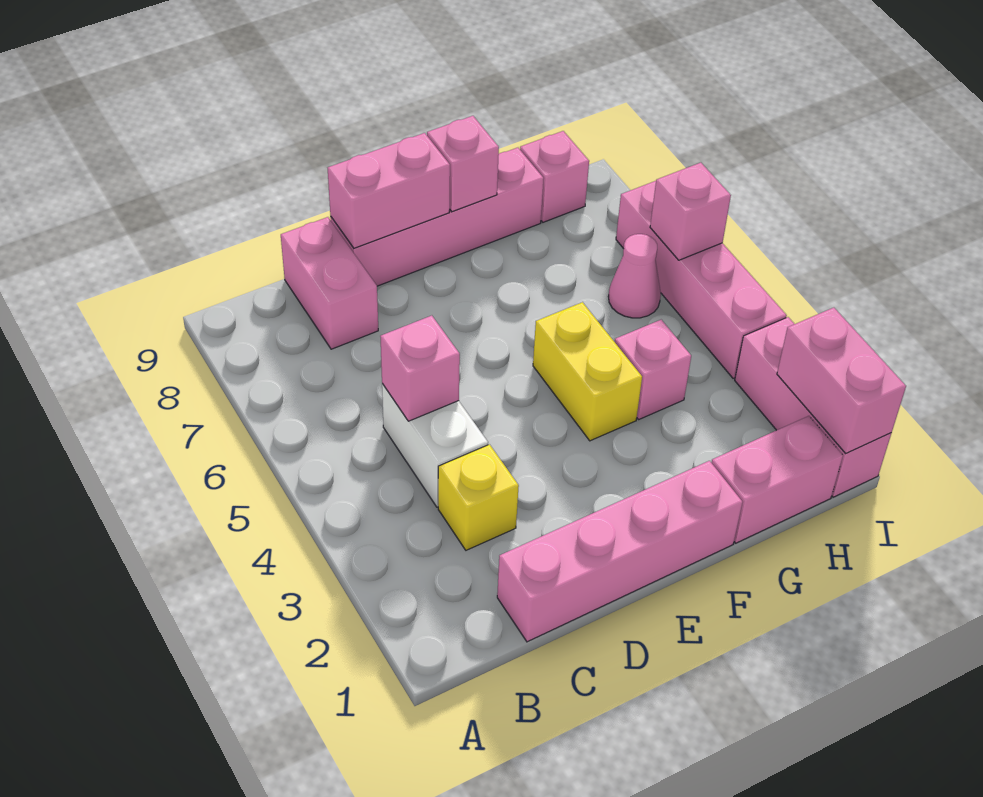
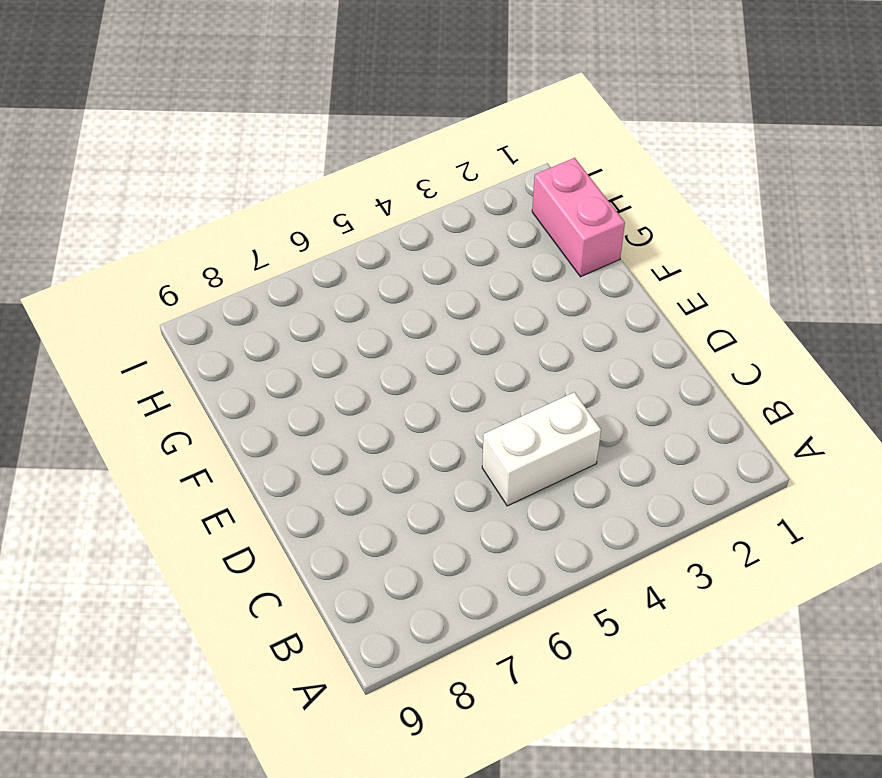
none -> pink 1x4 brick [497,461,743,642]
none -> yellow 1x1 brick [438,444,519,550]
none -> pink 1x2 brick [281,217,378,349]

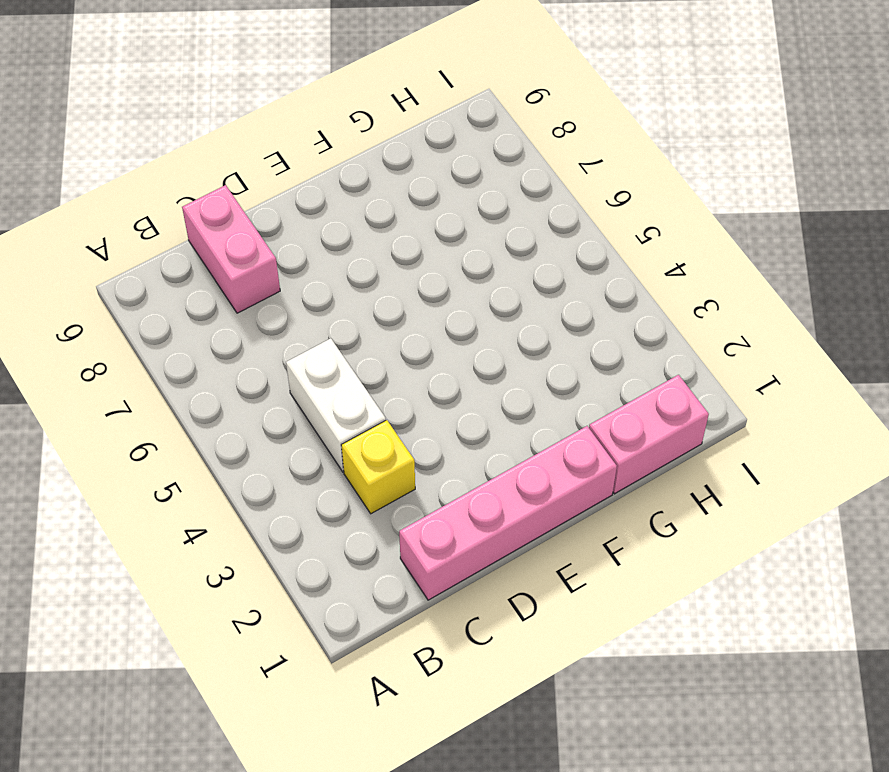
none -> pink 1x4 brick [330,148,544,286]
none -> yellow 1x2 brick [533,302,642,441]
none -> pink 1x1 brick [615,320,691,419]

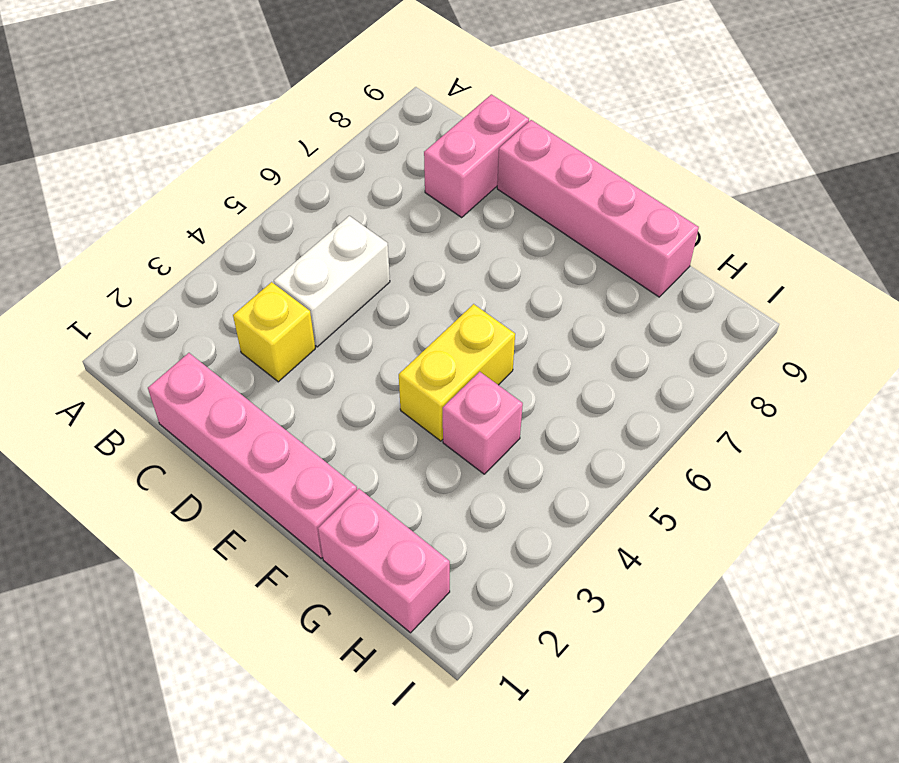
none -> pink 1x1 cone [608,234,661,318]
none -> pink 1x1 brick [520,131,589,222]
none -> pink 1x3 brick [735,317,891,497]

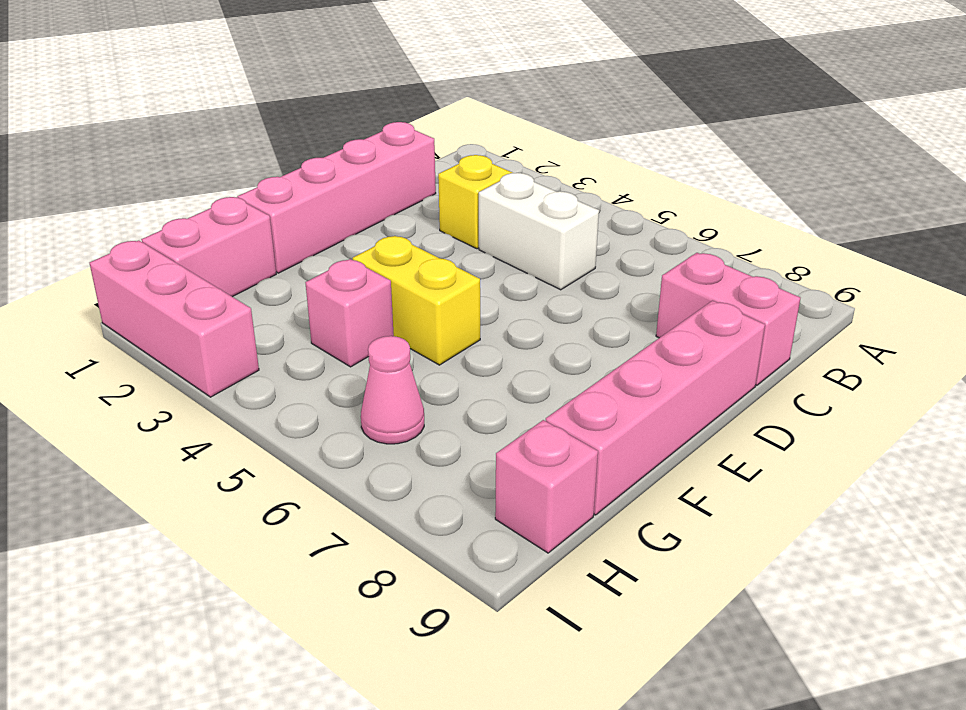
none -> pink 1x4 brick [616,181,787,378]
none -> pink 1x1 brick [380,316,460,421]
none -> pink 1x2 brick [328,133,450,248]

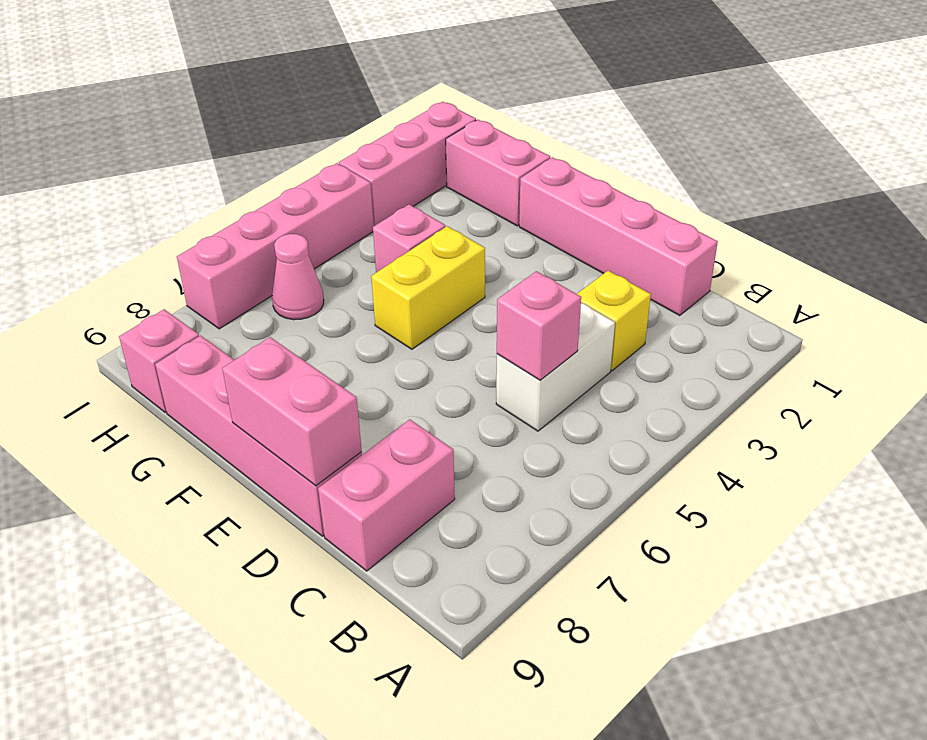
none -> pink 1x1 brick [427,116,499,212]
none -> pink 1x2 brick [777,308,906,454]
none -> pink 1x1 brick [650,163,731,260]

